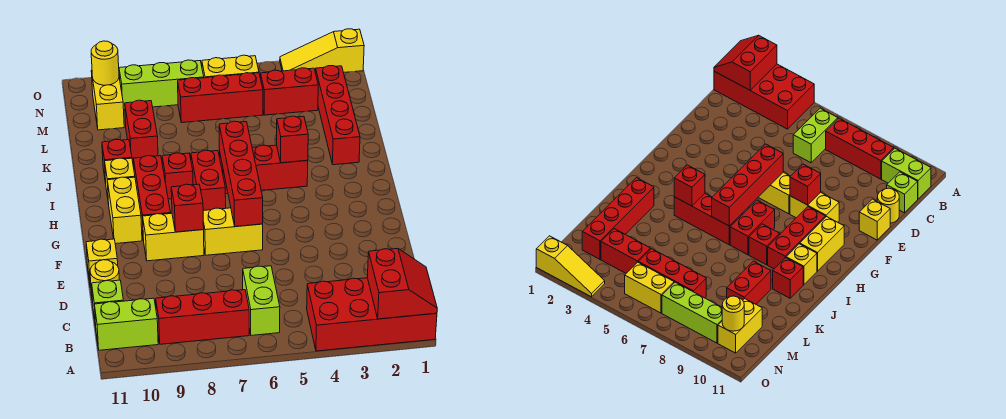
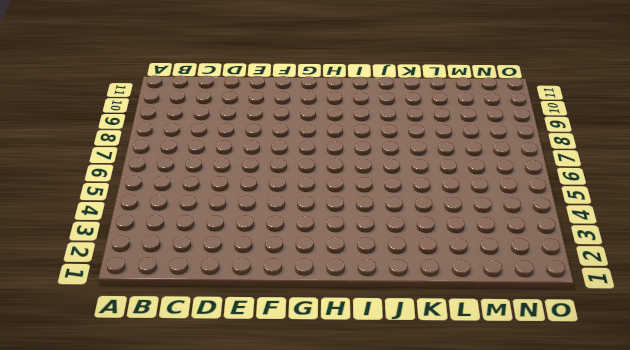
none -> red 2x4 brick [307,278,437,351]
none -> lime 1x2 brick [243,266,280,335]
none -> red 1x3 brick [156,290,249,344]

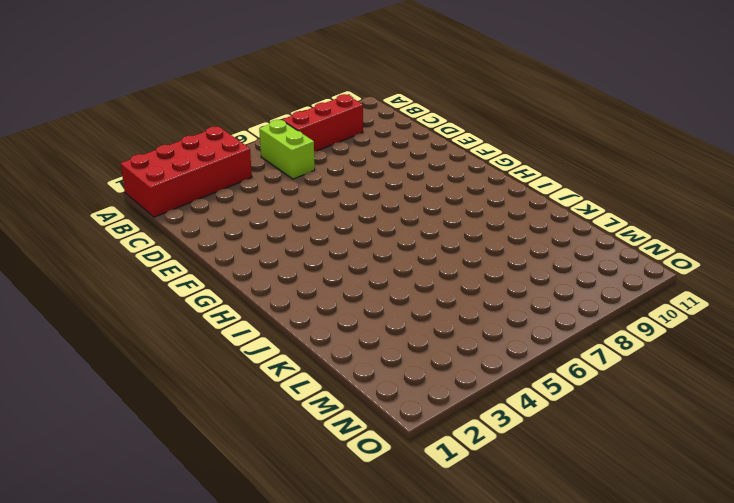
none -> lime 1x2 brick [94,298,158,350]
none -> lime 1x1 brick [92,280,123,326]
none -> yellow 1x1 round brick [90,260,119,300]

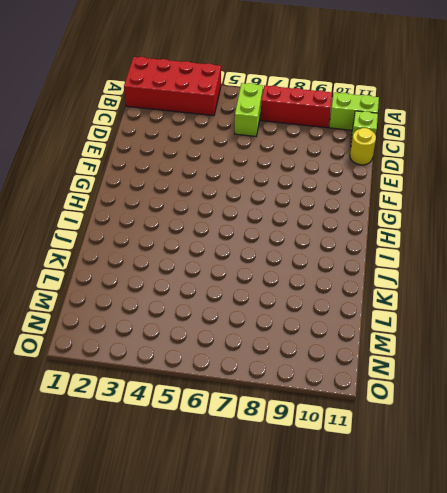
none -> yellow 1x1 brick [86,239,118,287]
none -> yellow 1x2 brick [203,208,263,255]
none -> yellow 1x2 brick [143,213,204,261]

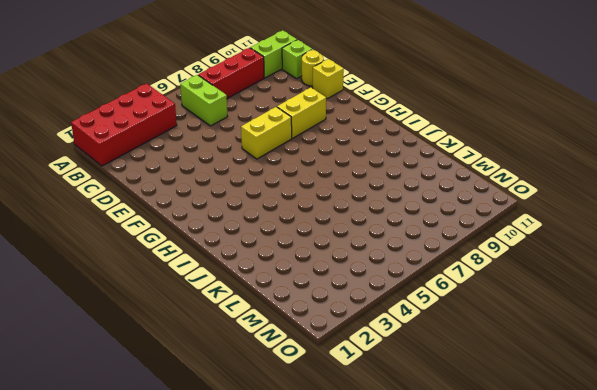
none -> red 1x3 brick [133,156,171,241]
none -> yellow 1x2 brick [107,177,142,244]
none -> red 1x2 brick [191,150,226,211]

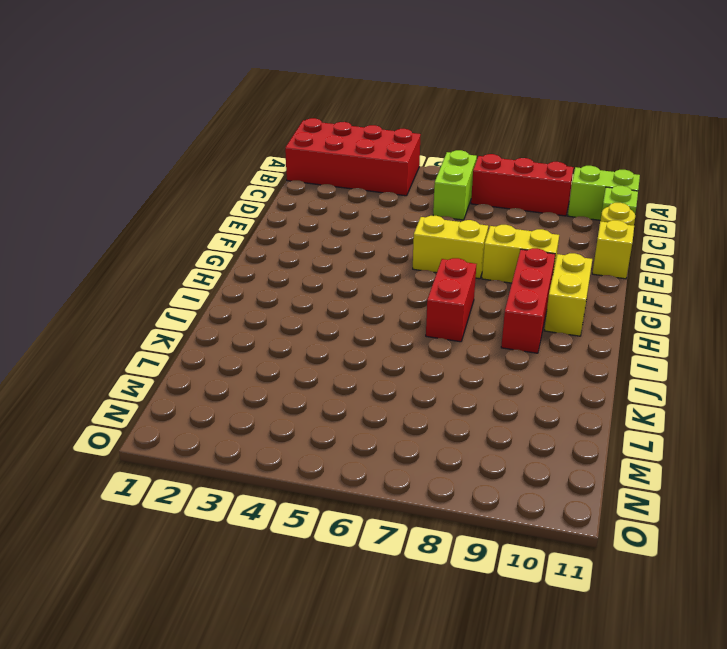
none -> red 1x3 brick [220,145,308,194]
none -> red 1x1 brick [162,153,193,199]
none -> yellow 1x1 brick [105,158,135,203]

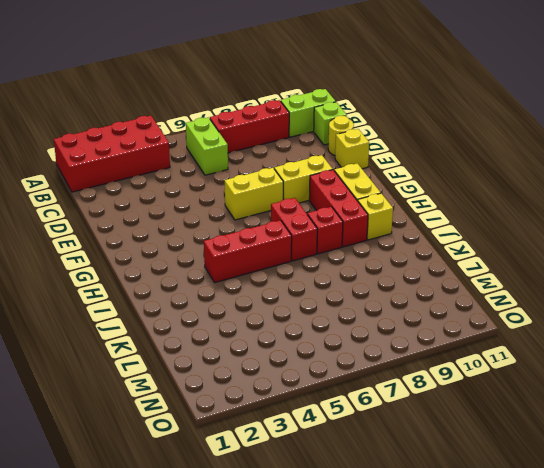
none -> red 1x4 brick [316,66,360,165]
none -> red 1x1 brick [102,139,132,183]
none -> red 1x2 brick [125,100,158,164]

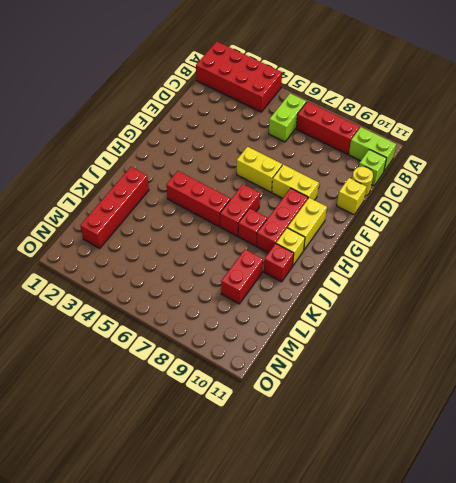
none -> red 1x2 brick [261,68,318,115]
none -> red 1x3 brick [178,73,263,123]
none -> yellow 1x2 brick [91,70,124,130]

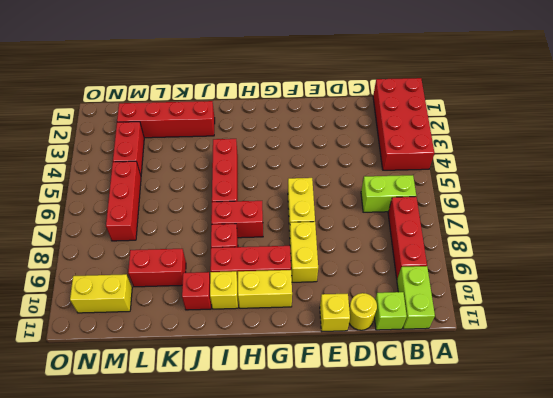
none -> yellow 1x2 brick [202,55,259,78]
none -> lime 1x3 brick [119,60,204,110]
none -> yellow 1x3 slope [280,29,364,73]

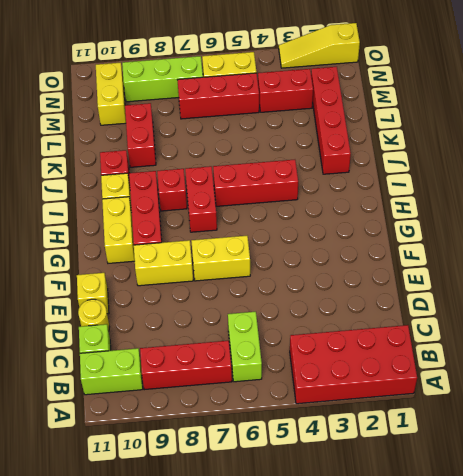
none -> red 2x2 slope [367,248,437,319]
none -> red 1x4 brick [219,121,263,227]
none -> red 1x1 brick [171,184,204,232]

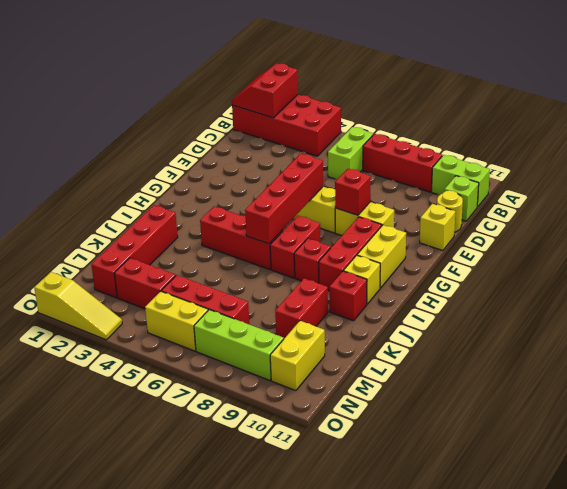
none -> red 1x1 brick [277,116,308,163]
none -> yellow 1x1 round brick [91,41,119,85]

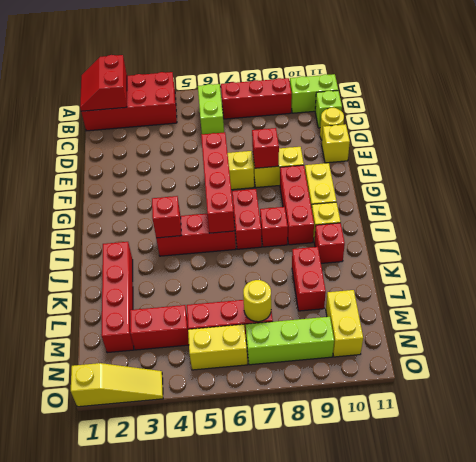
yellow 1x1 round brick [243,280,271,322] -> yellow 1x1 round brick moved to [91,41,119,85]

